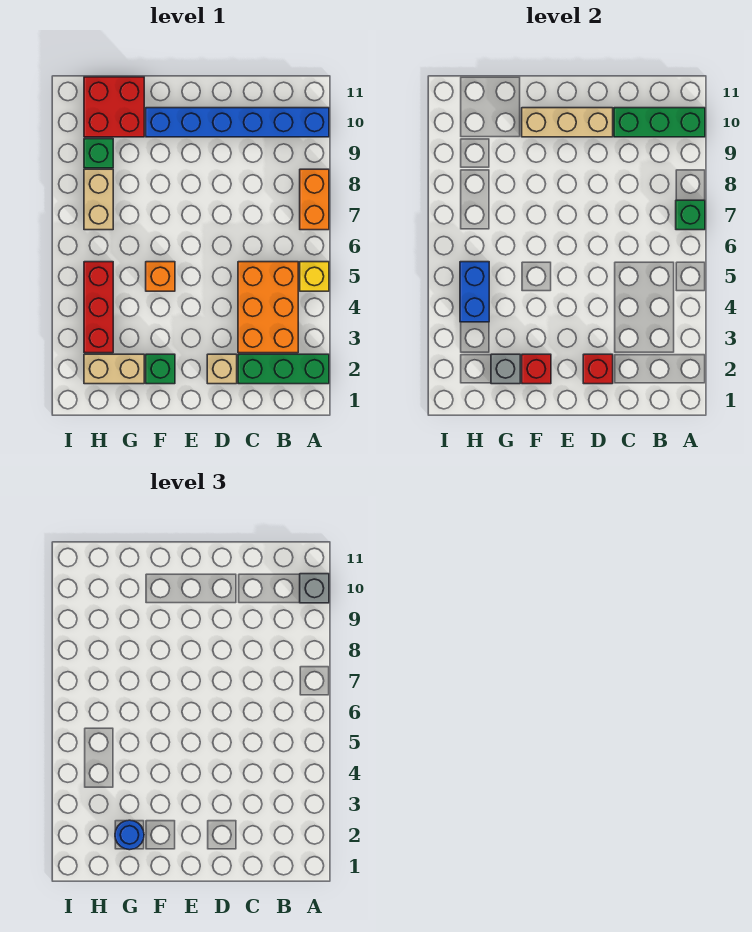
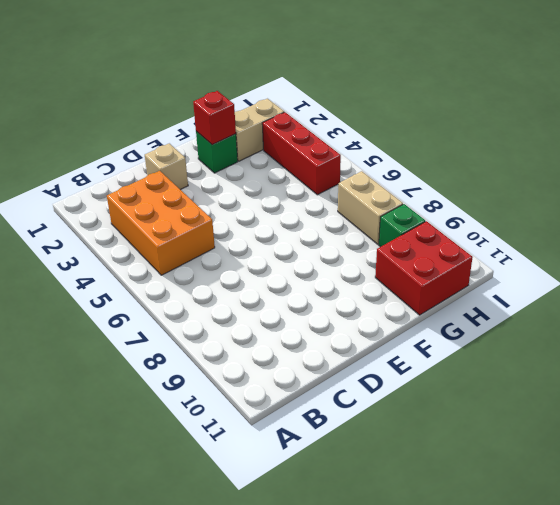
none -> green 1x3 brick [238,354,329,384]
none -> yellow 1x1 brick [300,262,329,291]
none -> orange 1x2 brick [300,169,329,230]

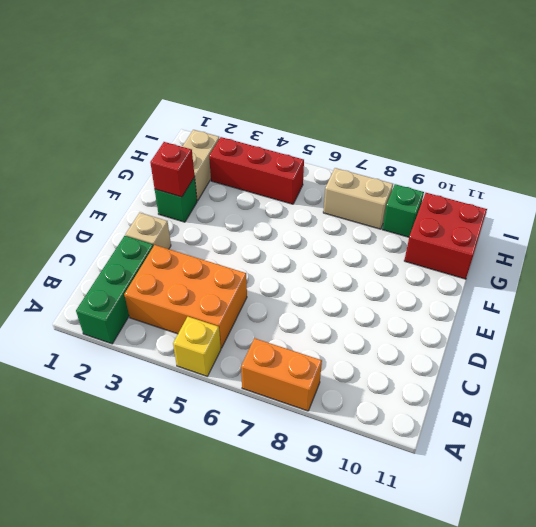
none -> blue 1x6 brick [146,108,329,137]
none -> orange 1x1 brick [146,262,175,291]
none -> green 1x1 brick [676,200,705,230]

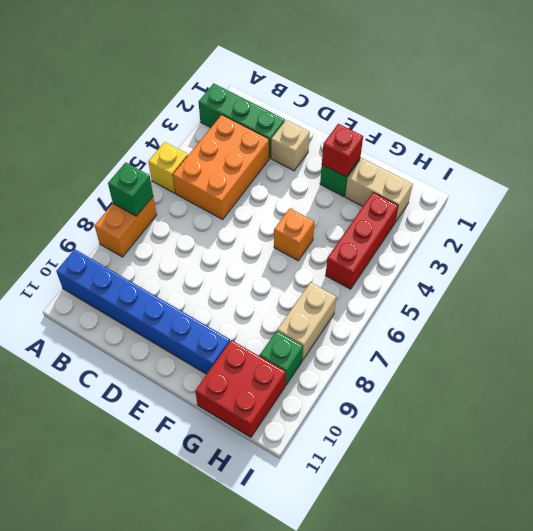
none -> green 1x3 brick [614,108,705,137]
none -> red 1x1 brick [583,354,613,384]
none -> tan 1x3 brick [522,108,613,137]

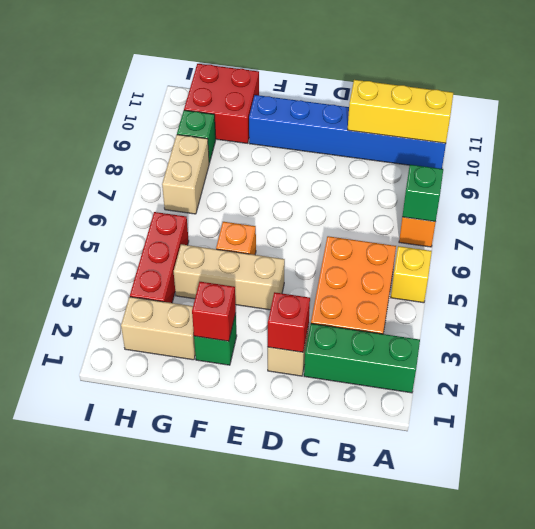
yellow 1x3 brick [348,80,453,143] -> green 1x3 brick [614,108,705,137]
tan 1x3 brick [174,244,285,310] -> tan 1x3 brick moved to [522,108,613,137]
none -> grey 1x1 brick [491,354,520,384]
none -> blue 1x2 brick [460,262,489,322]
none -> grey 1x1 brick [300,574,329,603]

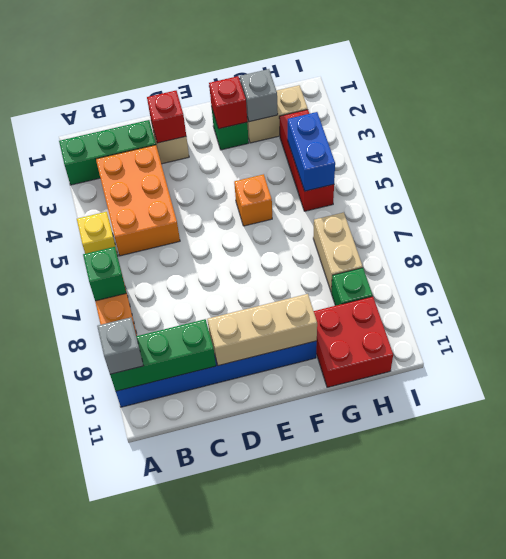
none -> blue 1x1 round brick [115,820,144,850]

